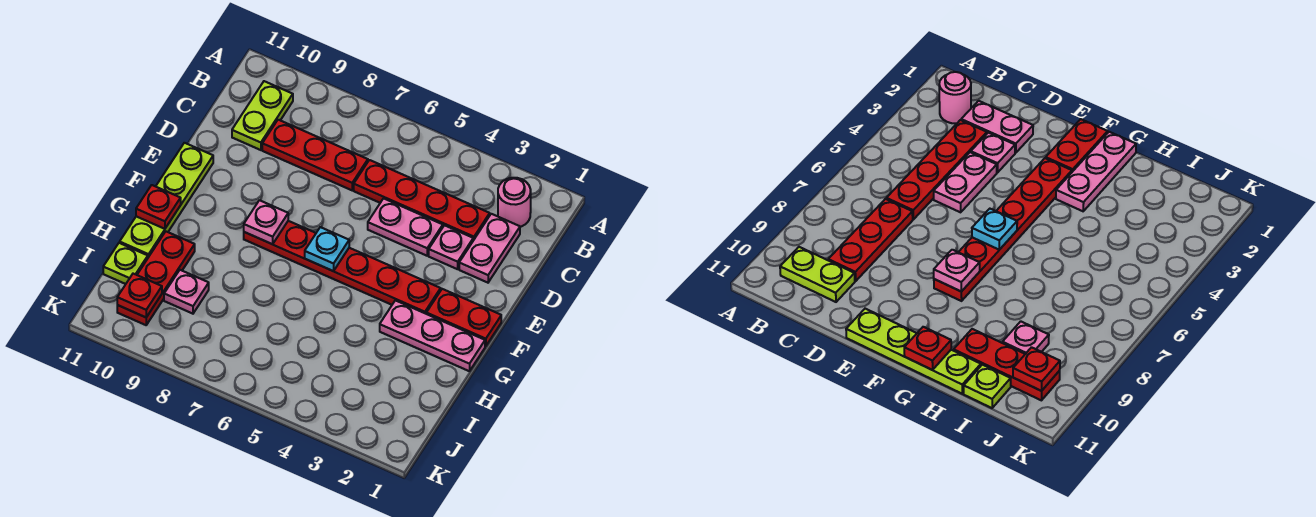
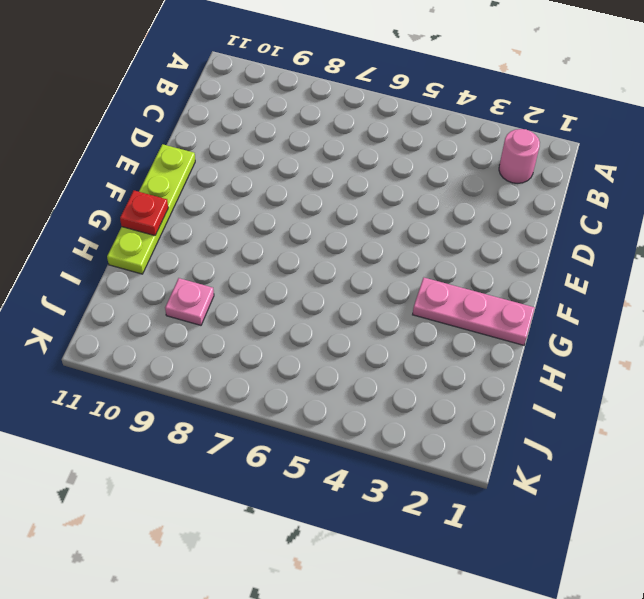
none -> lime 1x2 plate [232,81,293,150]
none -> pink 1x2 plate [459,214,520,283]
none -> red 1x4 plate [354,160,490,240]

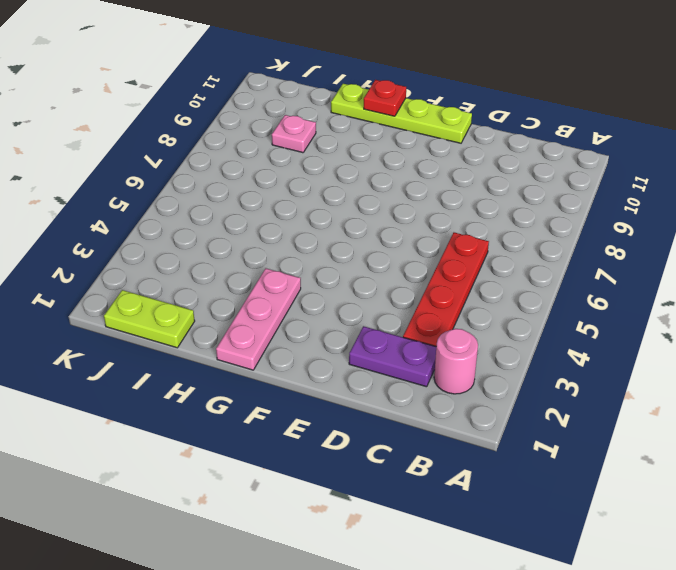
purple 1x2 plate [349,326,436,387] -> pink 1x2 plate [459,214,520,283]
lime 1x2 plate [104,290,195,348] -> lime 1x2 plate moved to [232,81,293,150]
none -> red 1x3 plate [262,120,368,190]
none -> pink 1x1 plate [429,225,473,269]
none -> pink 1x2 plate [368,198,443,256]

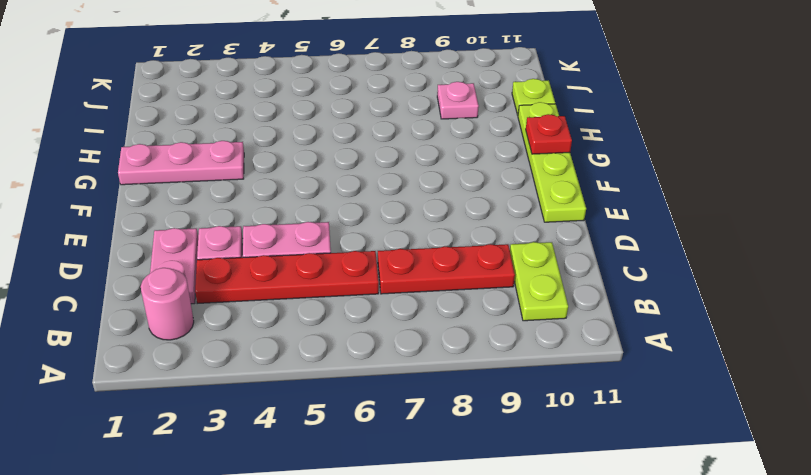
none -> red 1x2 plate [426,289,501,346]
none -> red 1x6 plate [244,221,441,314]
none -> red 1x3 plate [117,232,195,325]

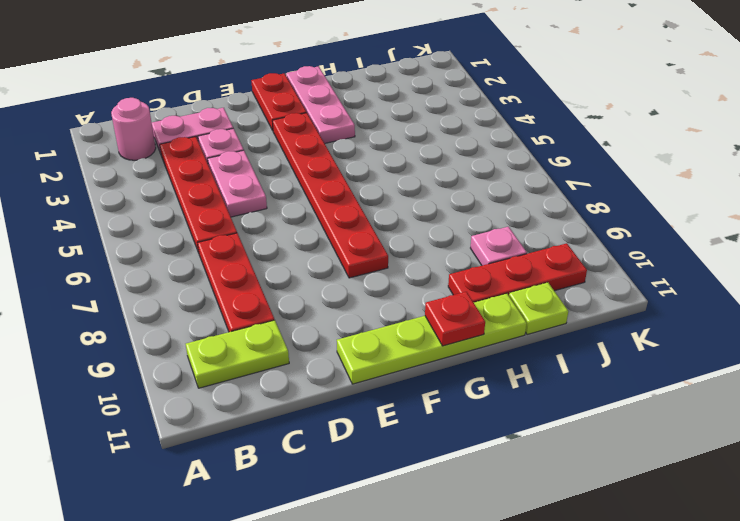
none -> cyan 1x1 plate [305,227,349,271]
none -> pink 1x1 plate [244,200,288,244]
none -> red 1x1 plate [117,274,162,317]

